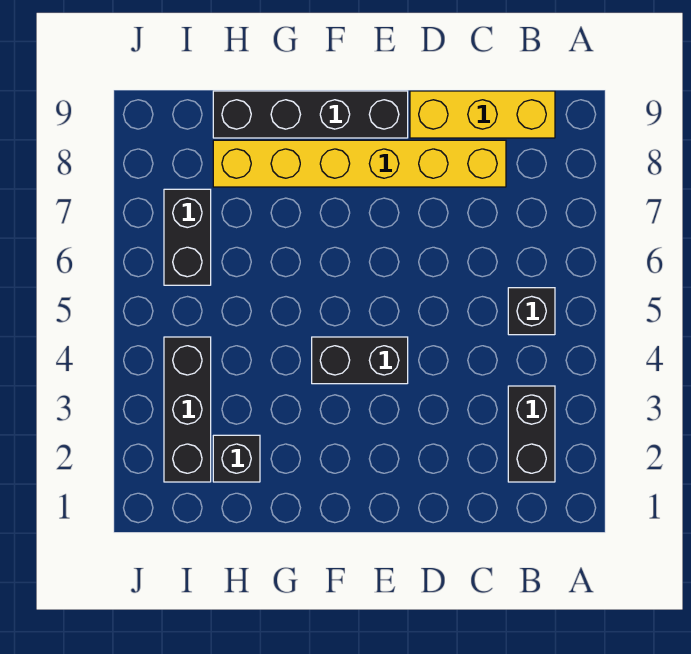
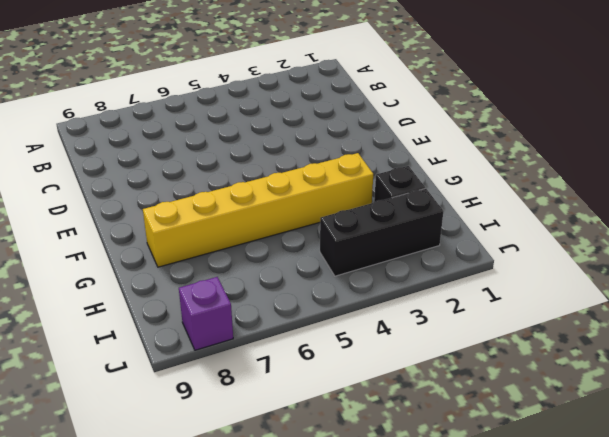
yellow 1x6 brick [143,153,373,267] -> yellow 1x6 brick turned to [213,140,506,187]
purple 1x1 brick [179,277,233,350] -> none
none -> black 1x2 brick [508,386,555,482]
none -> black 1x1 brick [508,288,555,335]

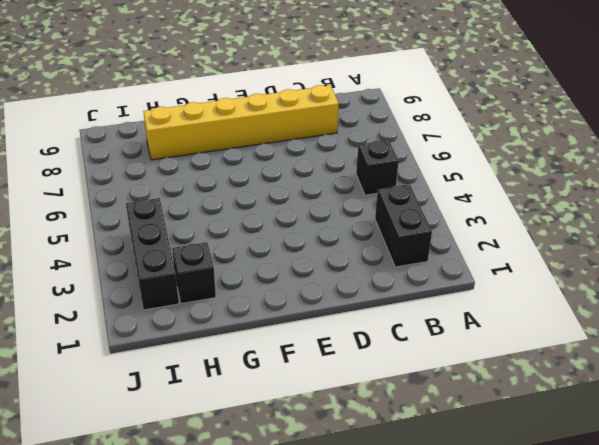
none -> yellow 1x3 brick [410,91,555,138]
none -> black 1x2 brick [312,337,408,384]

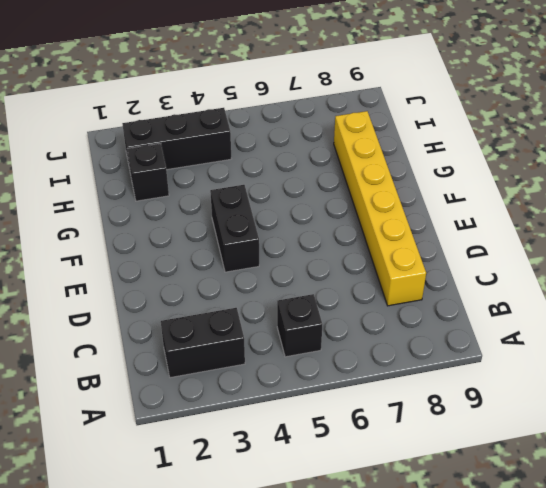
none -> yellow 1x3 brick [410,91,555,138]
none -> black 1x4 brick [213,91,408,138]

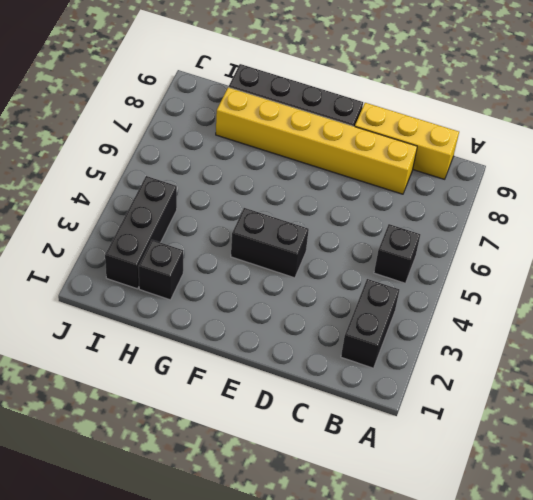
none -> black 1x2 brick [164,189,211,285]

